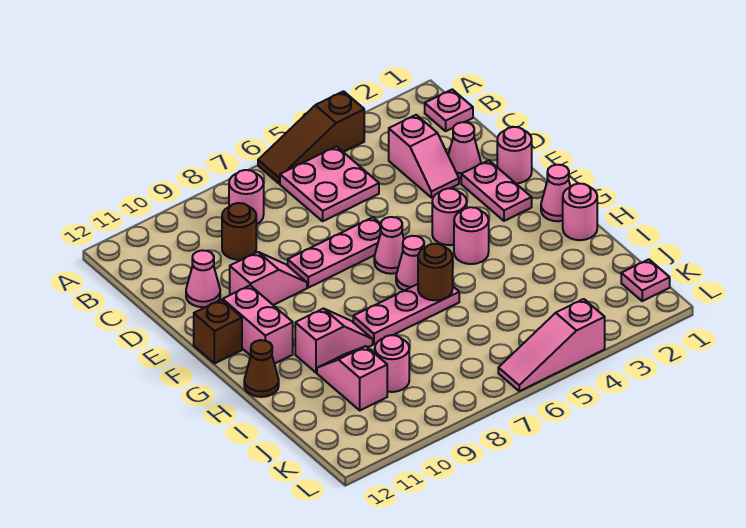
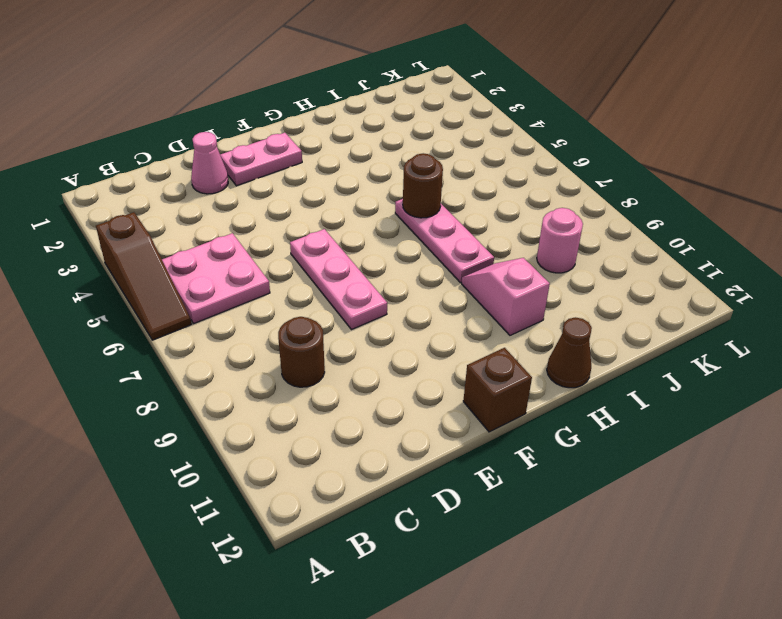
none -> pink 1x1 plate [425,89,473,131]
none -> pink 1x1 round brick [229,170,264,224]
none -> pink 1x2 slope [389,115,459,197]

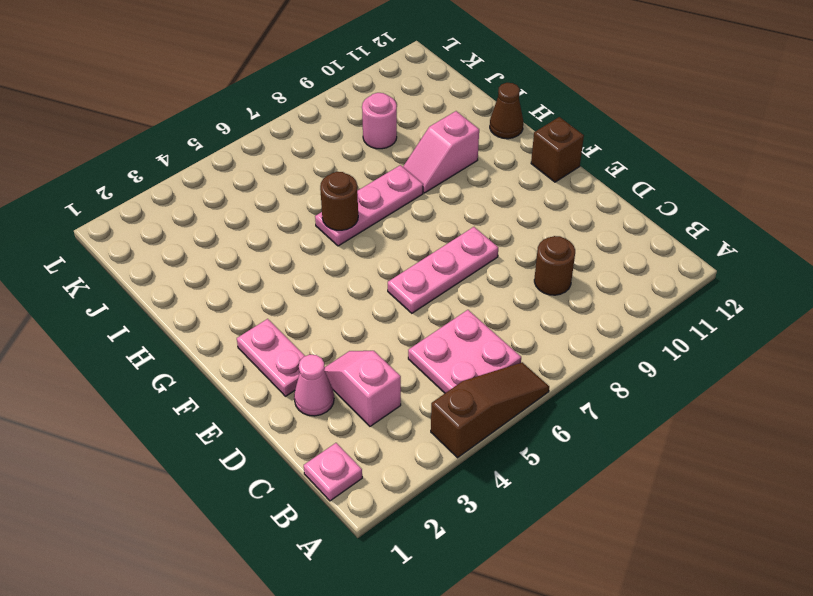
none -> pink 1x1 round brick [229,170,264,224]
none -> pink 1x1 cone [186,250,220,307]
none -> pink 1x1 round brick [497,127,532,183]

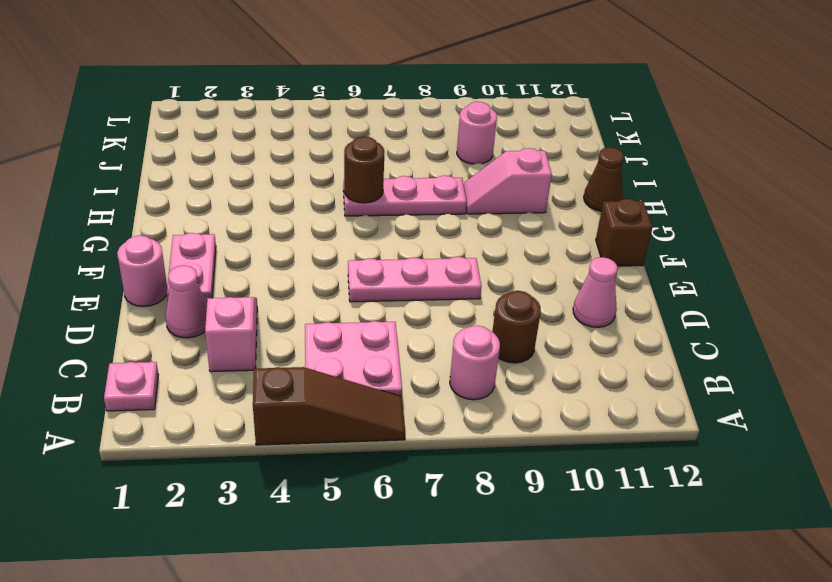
none -> pink 1x2 slope [230,252,307,305]
none -> pink 1x1 round brick [432,188,467,245]
none -> pink 1x1 cone [374,217,404,274]

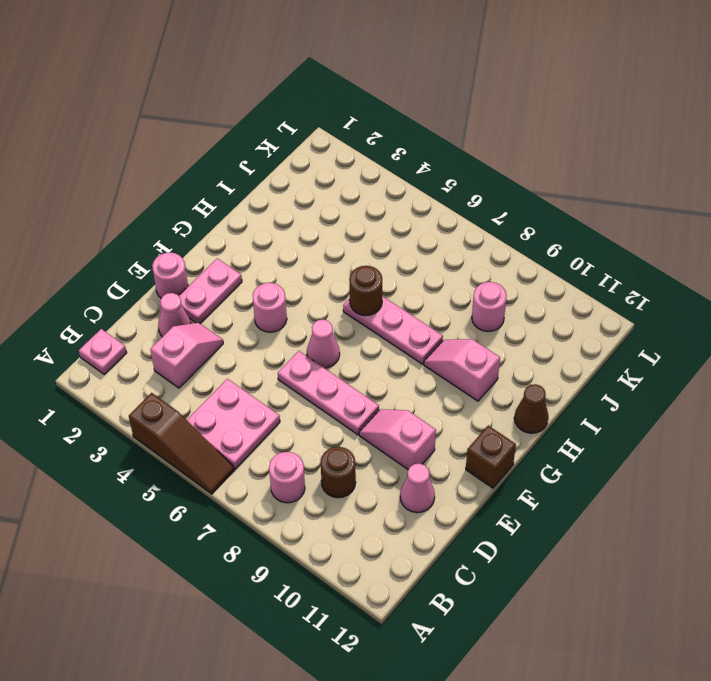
none -> pink 1x2 brick [223,285,293,364]
none -> pink 1x1 cone [541,165,571,221]
none -> pink 1x1 round brick [454,207,489,264]

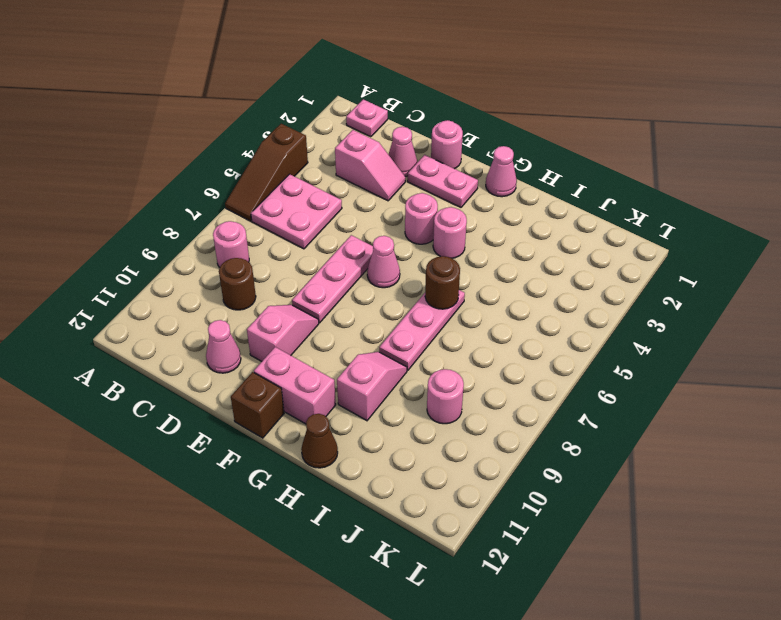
none -> pink 1x1 cone [396,236,424,291]
none -> pink 1x1 round brick [563,183,597,240]
none -> pink 1x2 slope [317,346,387,410]

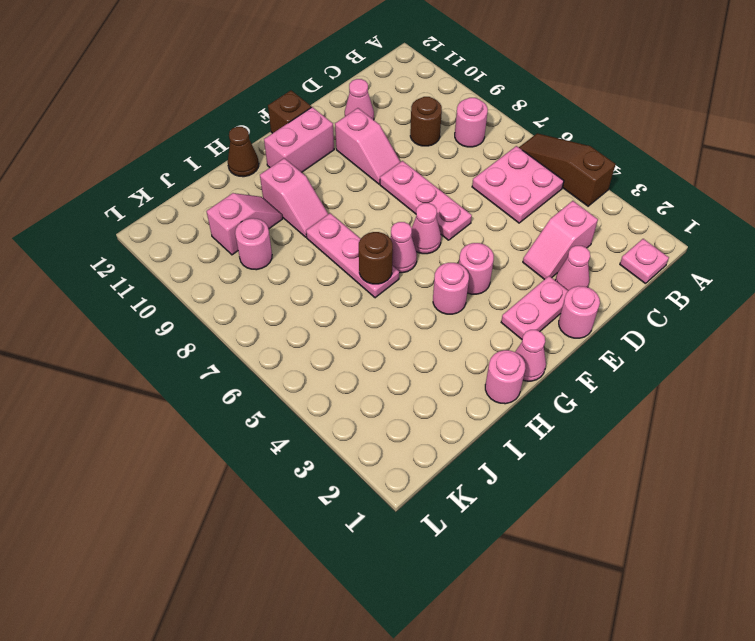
none -> pink 1x1 plate [621,259,670,301]
none -> pink 1x3 slope [498,299,605,391]

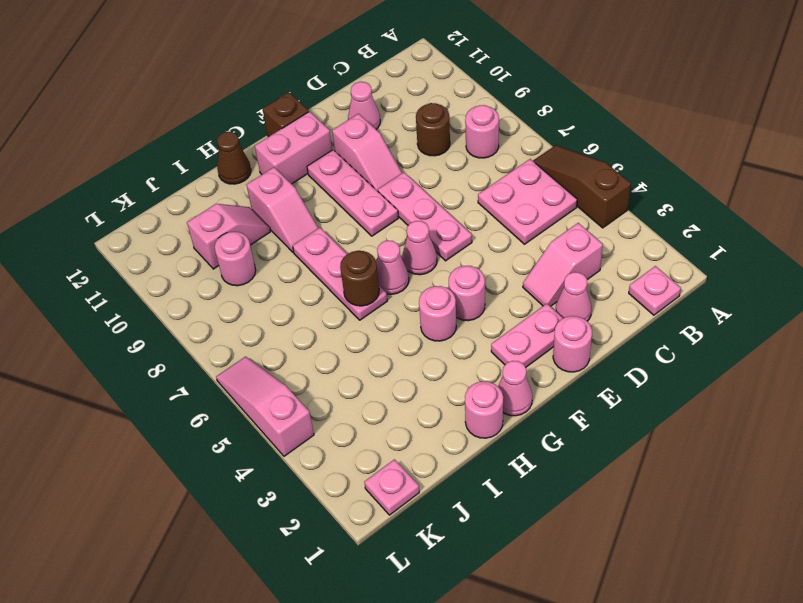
pink 1x3 plate [307,150,398,236] -> none

